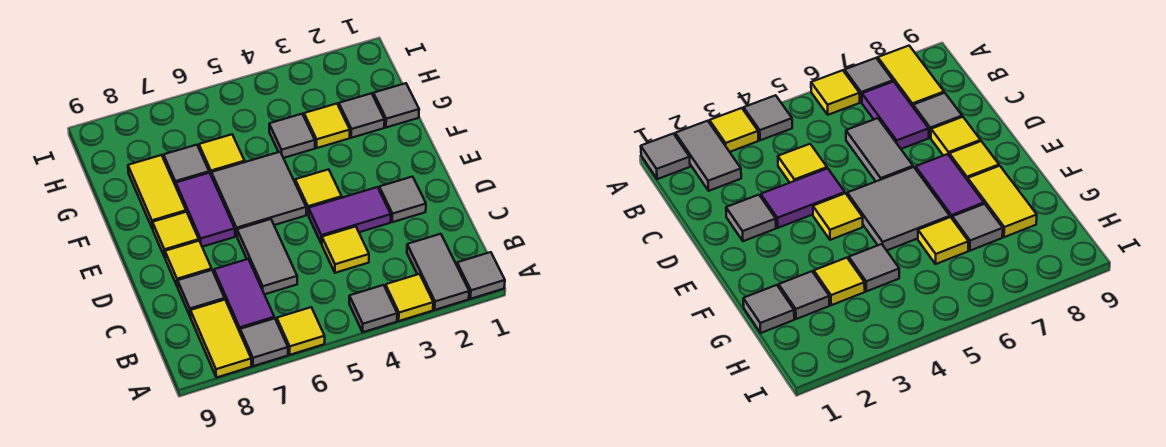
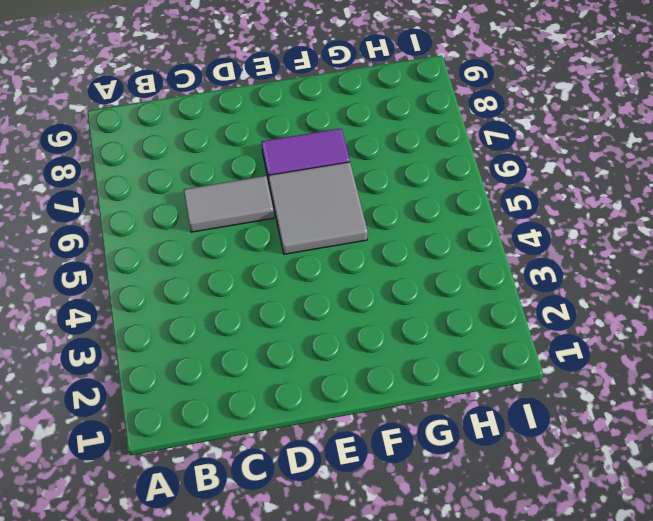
none -> grey 1x1 tile [457,252,505,299]
none -> grey 1x2 tile [407,234,469,310]
none -> yellow 1x1 tile [385,274,433,321]

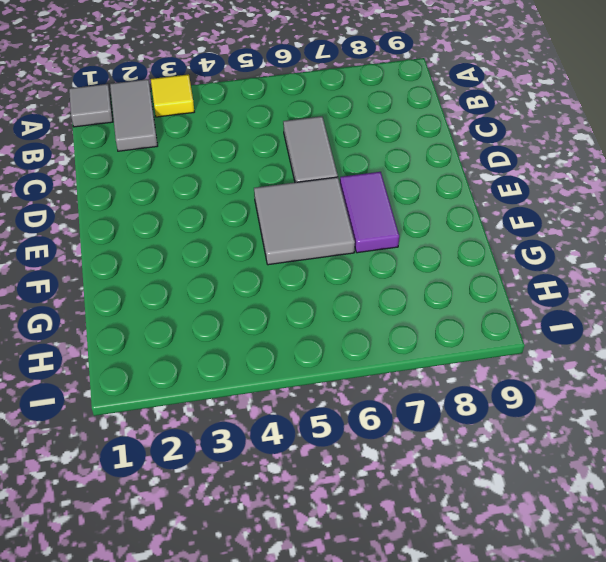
none -> grey 1x1 tile [349,285,397,332]
none -> yellow 1x1 tile [277,307,325,355]
none -> grey 1x1 tile [240,318,288,366]

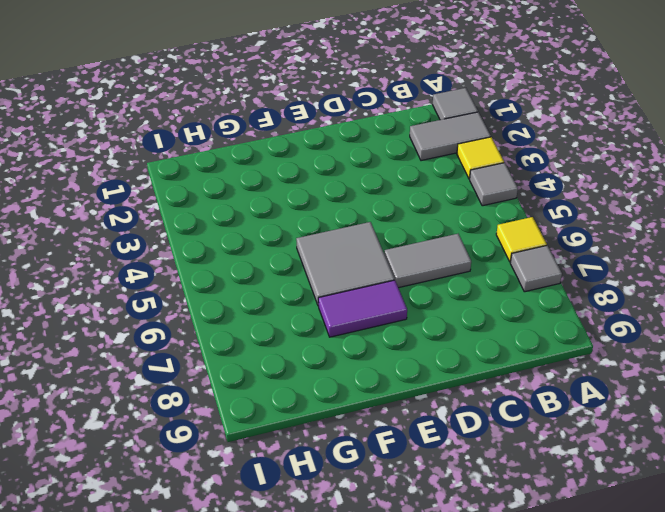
none -> yellow 1x2 tile [190,300,251,378]
none -> purple 1x2 tile [214,259,274,331]
none -> yellow 1x1 tile [322,226,369,273]

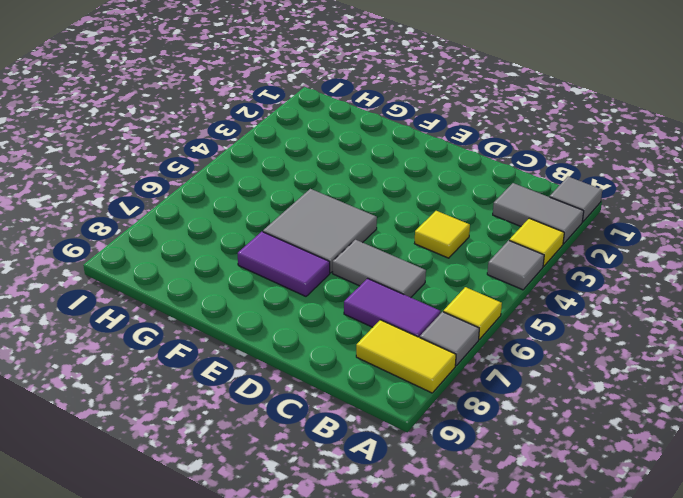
none -> grey 1x1 tile [178,270,225,317]
none -> grey 1x1 tile [379,177,426,222]
none -> purple 1x2 tile [309,187,391,244]

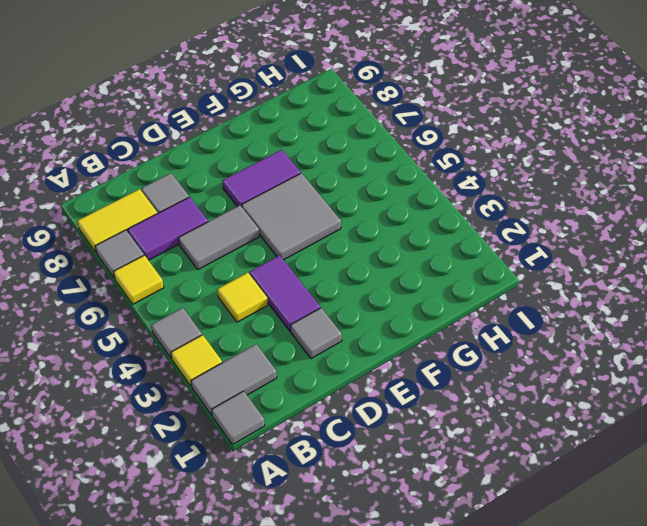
none -> yellow 1x1 tile [165,241,212,287]
none -> yellow 1x1 tile [295,169,342,215]
none -> yellow 1x1 tile [153,212,199,257]

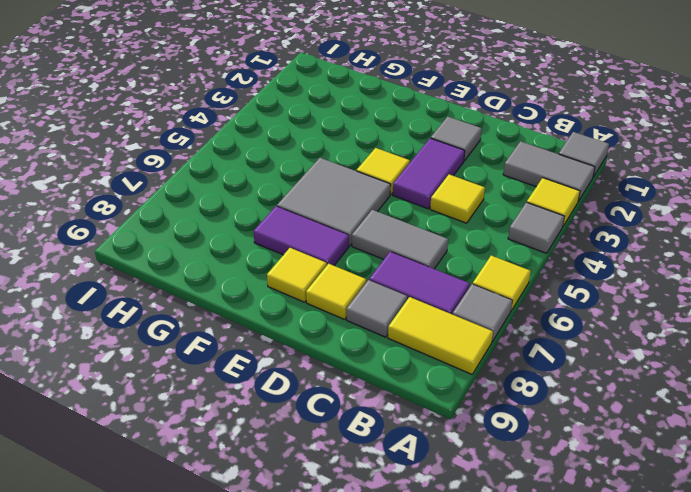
none -> yellow 1x2 tile [128,155,186,229]
none -> grey 1x1 tile [373,83,419,128]
none -> grey 1x1 tile [339,93,385,138]

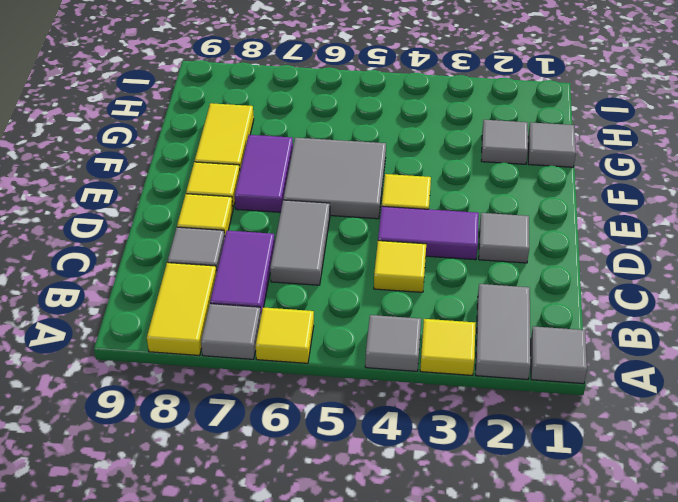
none -> yellow 1x1 tile [304,104,350,148]
none -> grey 1x1 tile [269,114,315,158]
none -> yellow 1x1 tile [199,134,245,176]

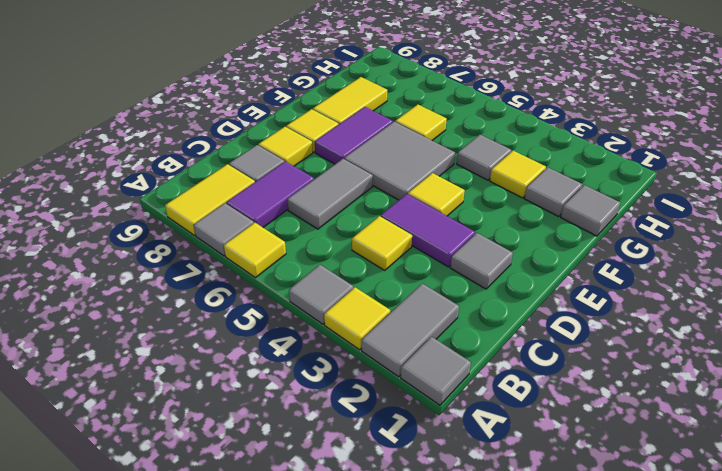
none -> grey 1x1 tile [164,145,209,186]

